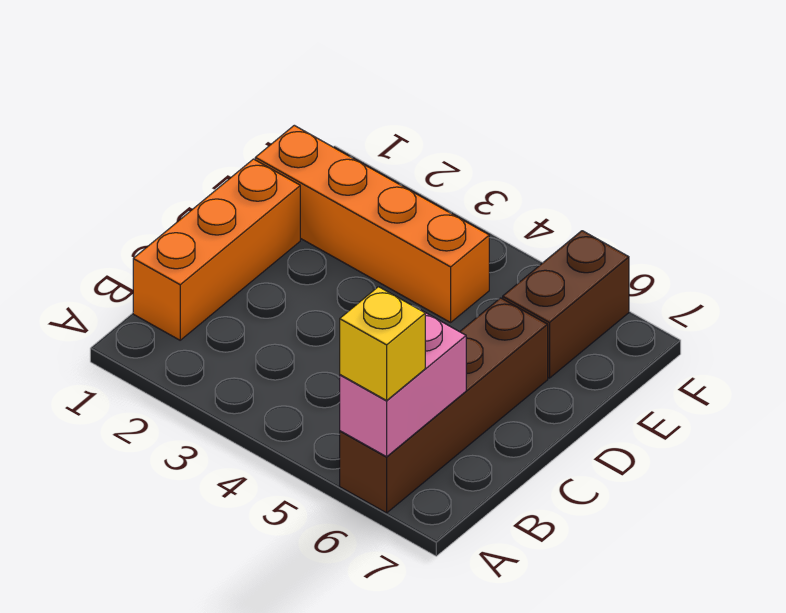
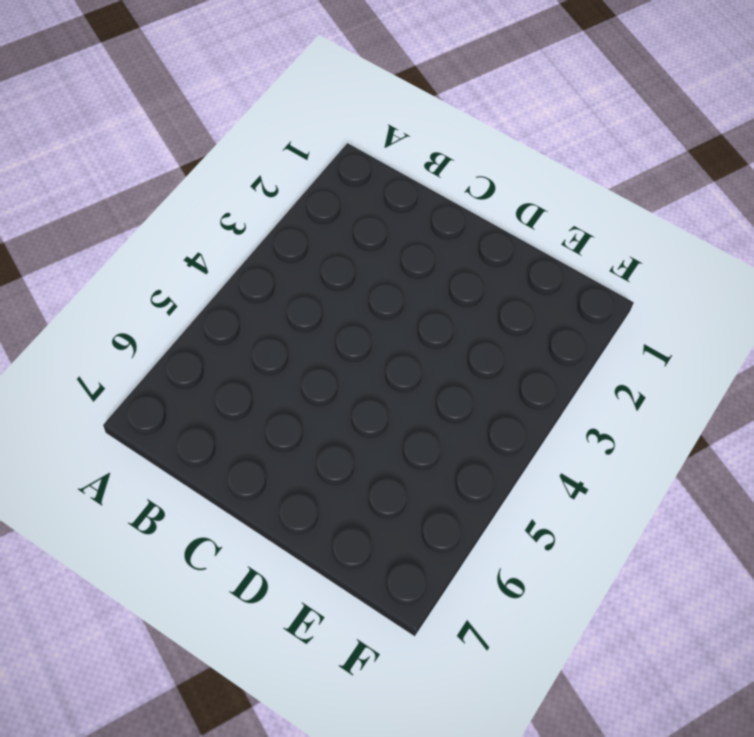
none -> brown 1x4 brick [340,298,548,513]
none -> orange 1x3 brick [133,159,300,340]

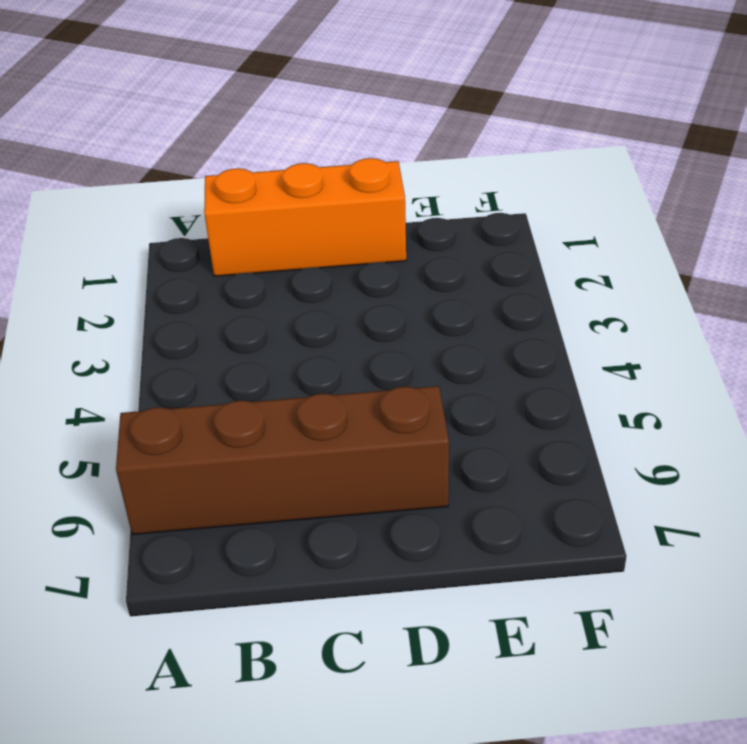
none -> orange 1x4 brick [255,125,489,322]
none -> brown 1x2 brick [503,231,629,378]

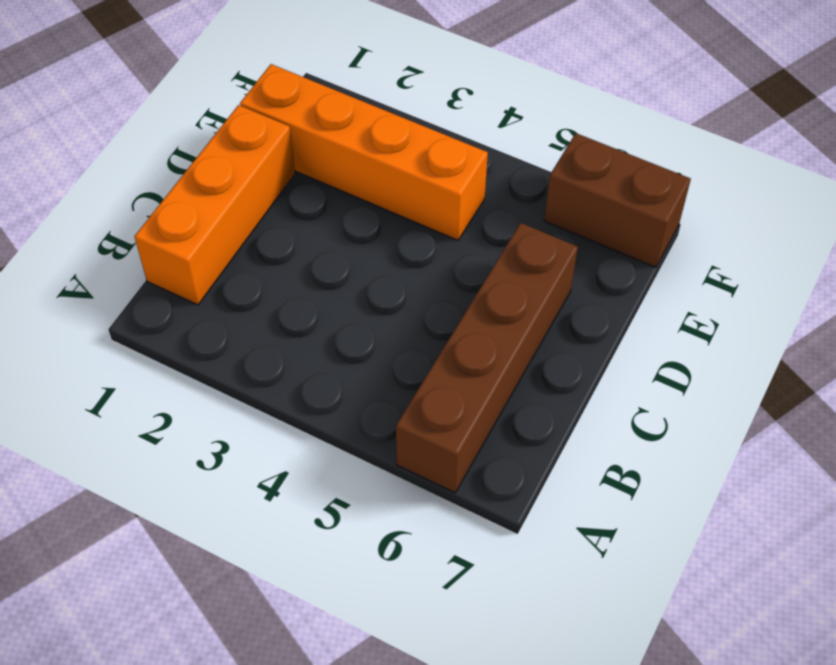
brown 1x2 brick [544,133,691,267] -> brown 1x2 brick turned to [503,231,629,378]
none -> pink 1x2 brick [340,313,466,457]
none -> yellow 1x1 brick [340,287,425,400]

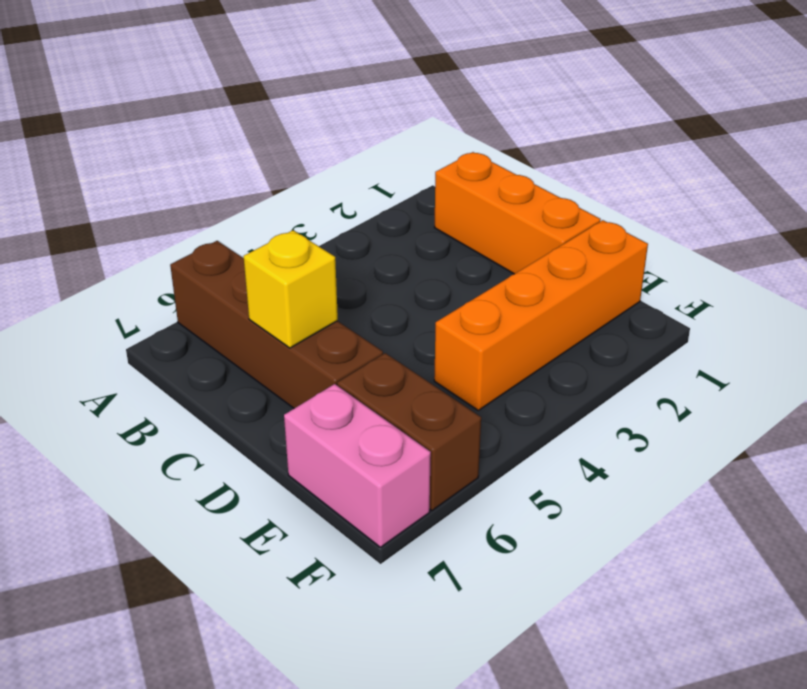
yellow 1x1 brick [243,230,338,348] -> yellow 1x1 brick moved to [340,287,425,400]
pink 1x2 brick [284,384,431,547] -> pink 1x2 brick moved to [340,313,466,457]

